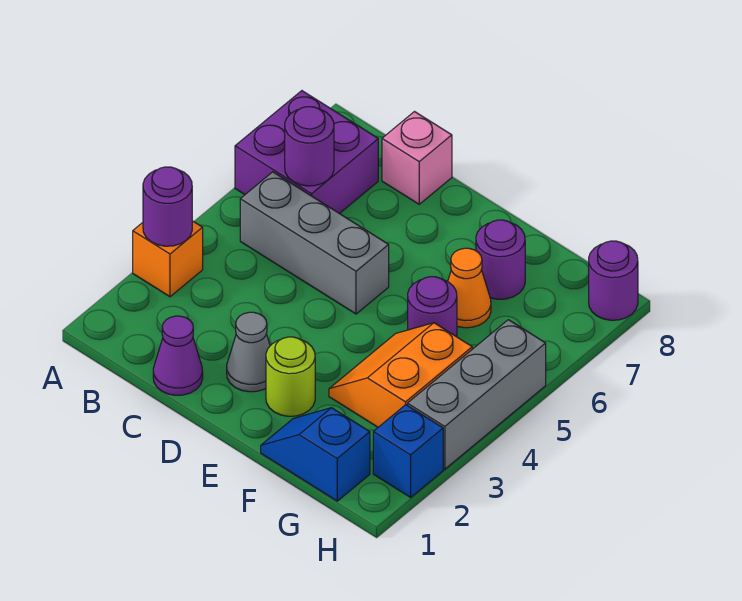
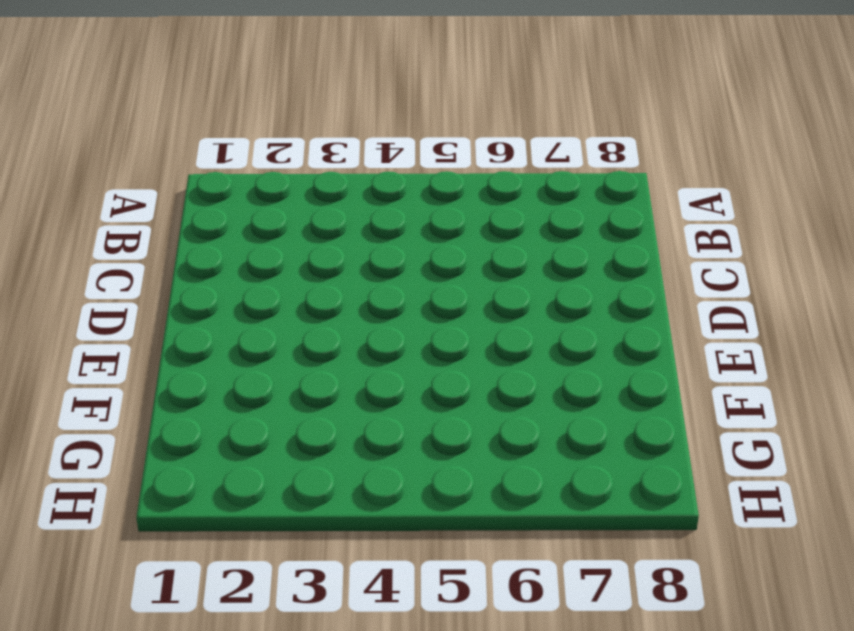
none -> orange 1x1 brick [133,221,203,297]
none -> purple 2x2 brick [235,91,378,214]
none -> grey 1x3 brick [240,172,389,314]

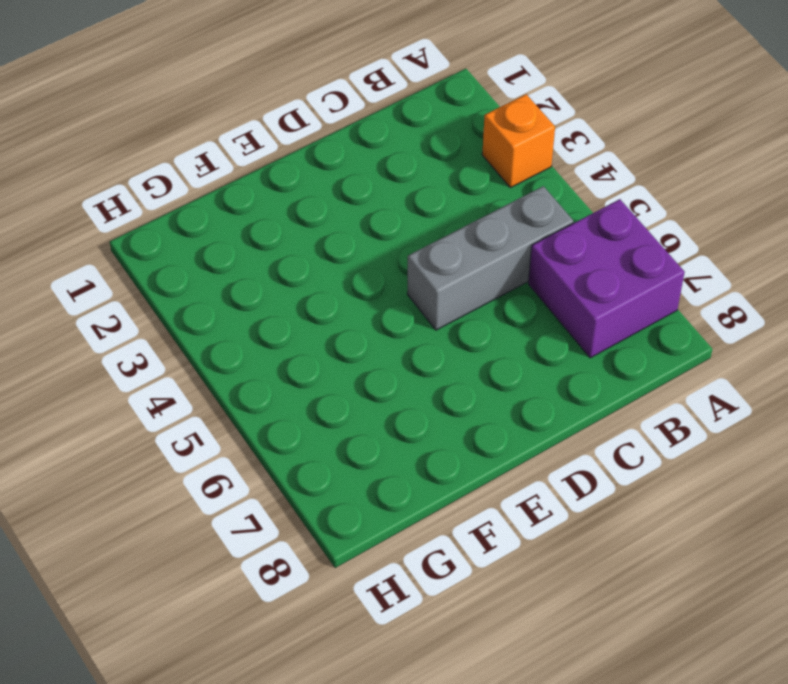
none -> purple 1x1 cone [153,316,203,395]
none -> pink 1x1 brick [382,112,452,204]
none -> grey 1x1 cone [227,312,270,392]

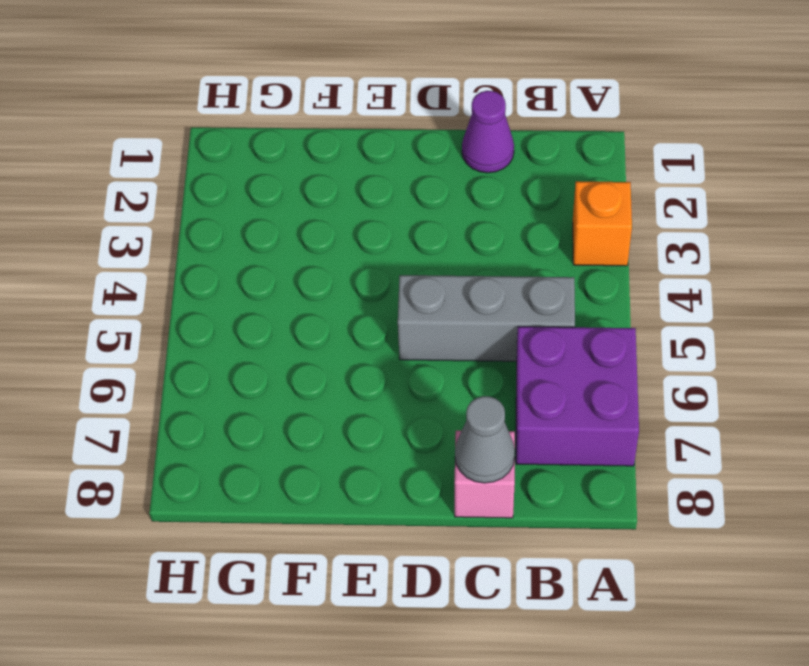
grey 1x1 cone [455,396,515,483] -> grey 1x1 cone moved to [227,312,270,392]
none -> lime 1x1 round brick [266,337,315,416]
none -> blue 1x2 slope [261,408,370,501]
none -> orange 2x2 slope [329,323,472,427]

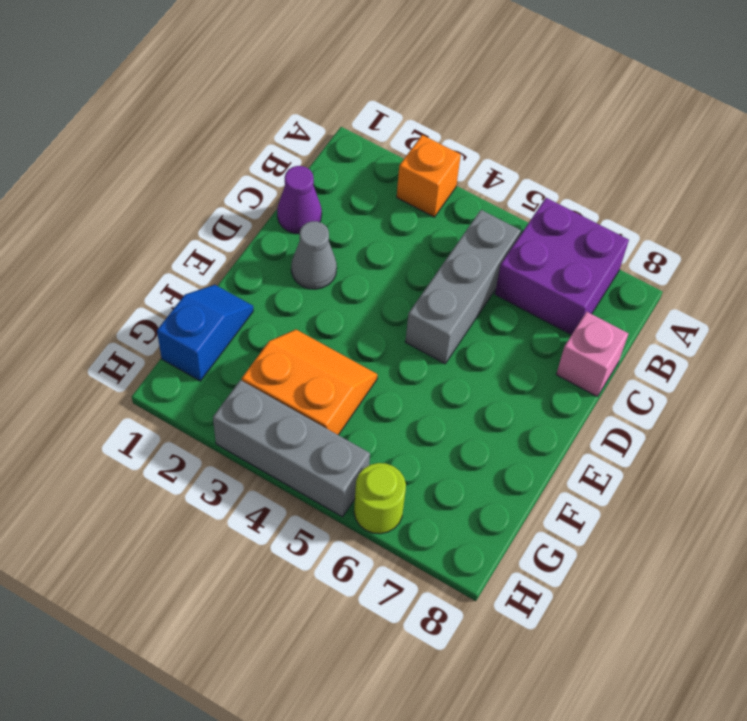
lime 1x1 round brick [354,463,406,534] -> lime 1x1 round brick moved to [266,337,315,416]
none -> purple 1x1 round brick [408,277,457,337]
none -> orange 1x1 cone [448,248,491,328]
none -> purple 1x1 round brick [476,220,525,299]

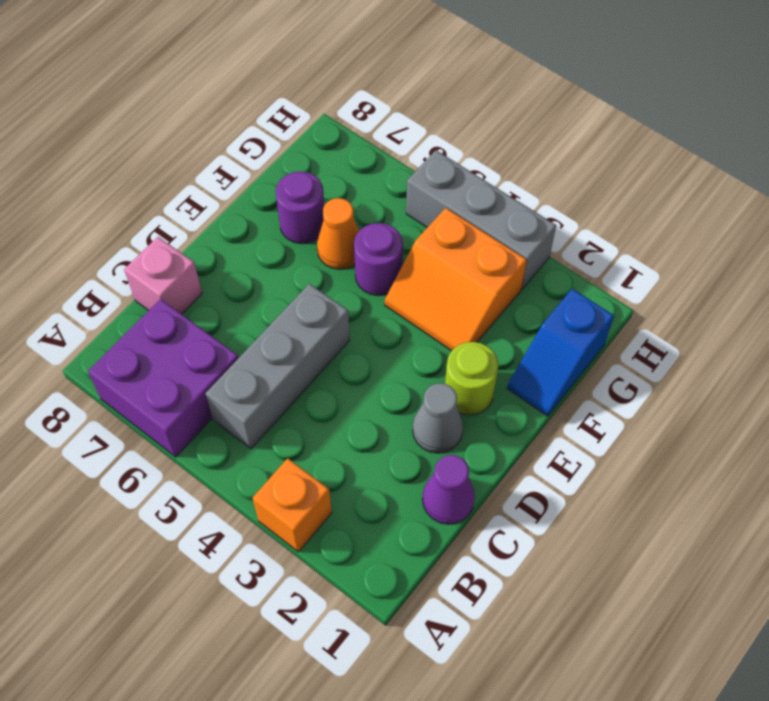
none -> blue 1x1 brick [373,405,443,497]
none -> purple 1x1 round brick [589,241,638,320]
none -> purple 1x1 round brick [143,167,192,246]

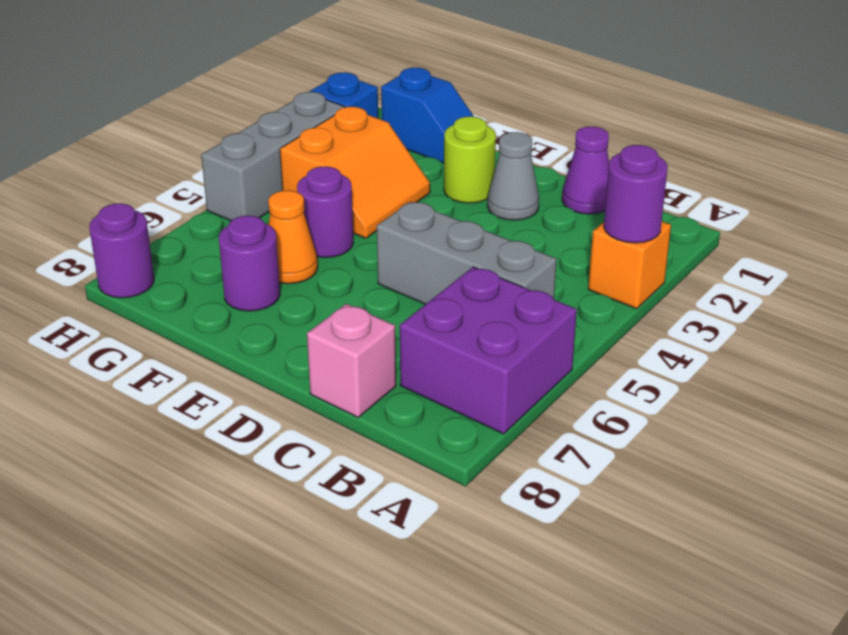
none -> purple 1x1 round brick [285,107,334,186]

